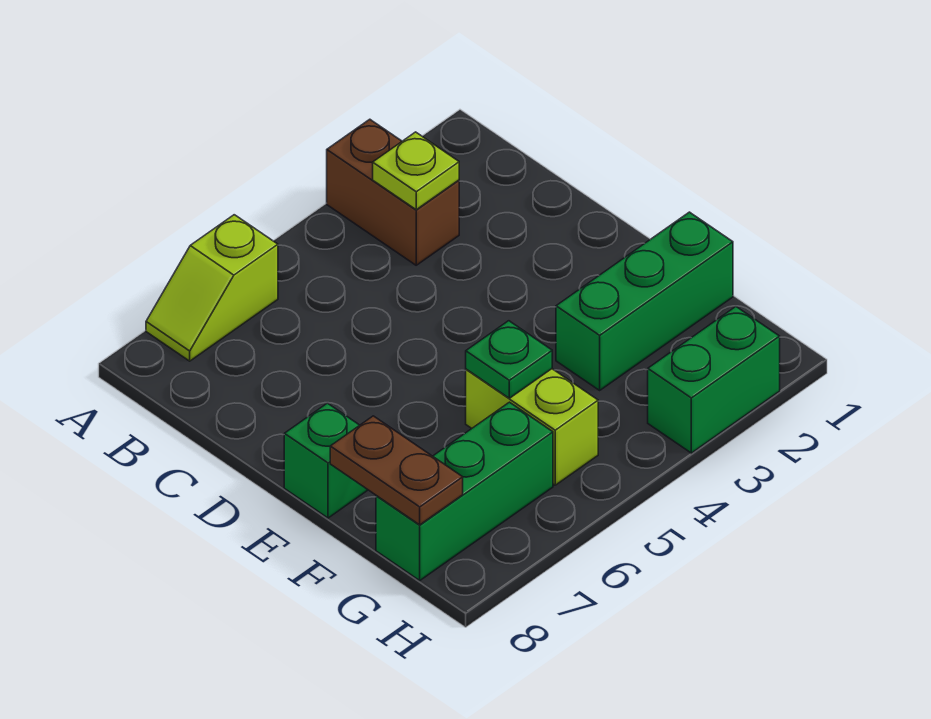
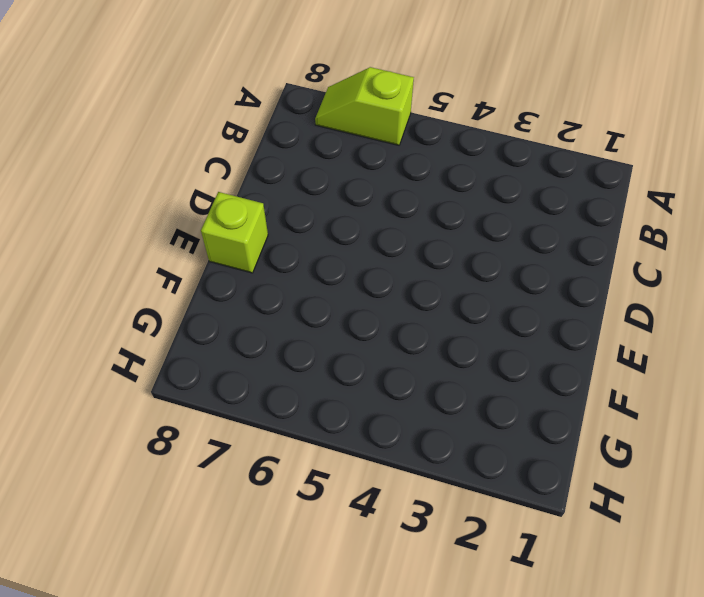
lime 1x1 brick [201,192,268,273] -> green 1x1 brick [284,403,368,518]
none -> brown 1x2 brick [327,119,459,265]
none -> green 1x3 brick [556,212,733,390]

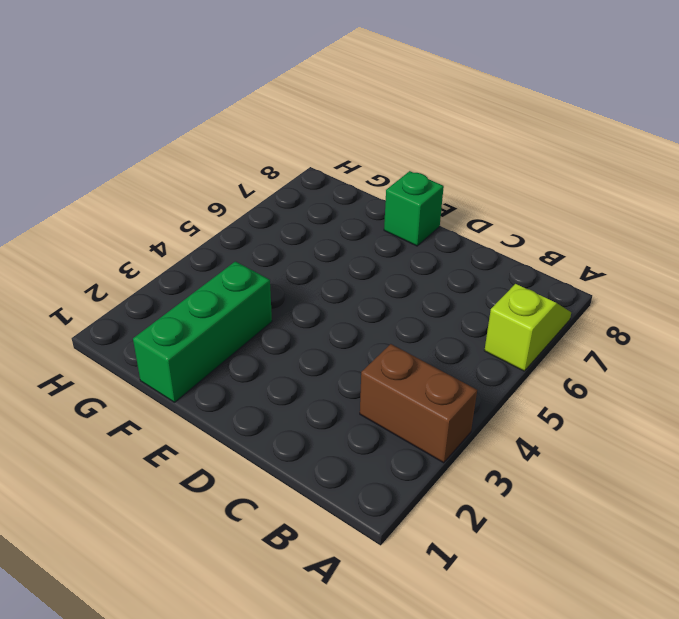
none -> lime 1x2 brick [466,369,598,485]
none -> green 1x3 brick [376,402,553,580]

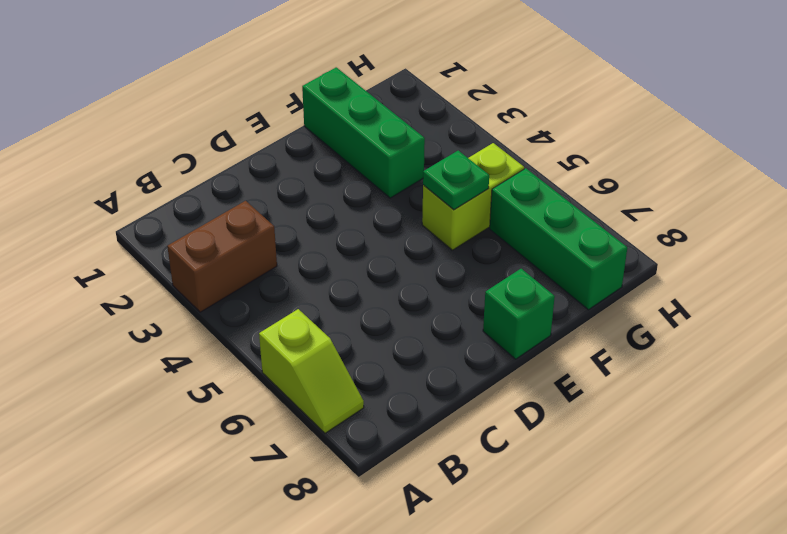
none -> green 1x2 brick [648,307,780,453]
none -> lime 1x1 plate [373,132,459,210]

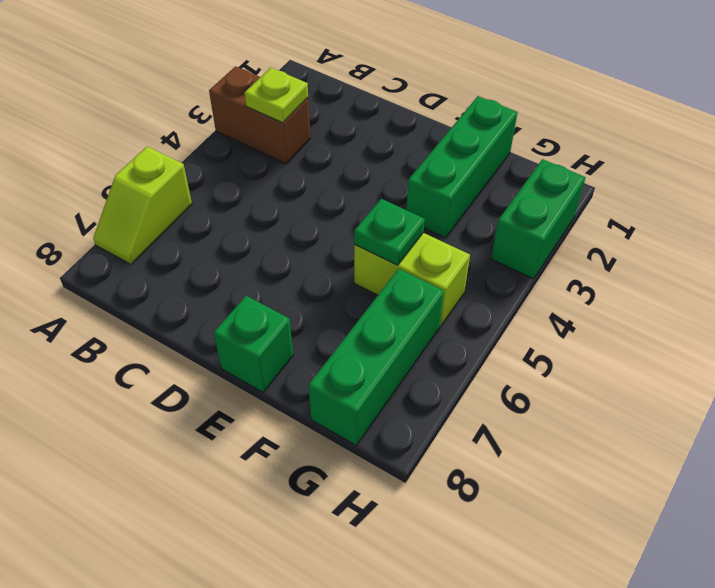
none -> brown 1x2 plate [330,416,463,525]

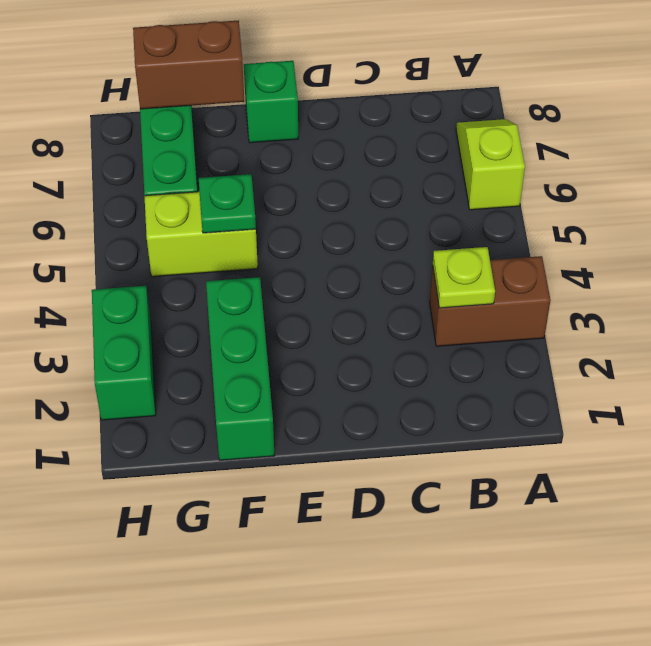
brown 1x2 brick [133,21,244,109] -> brown 1x2 plate [330,416,463,525]

